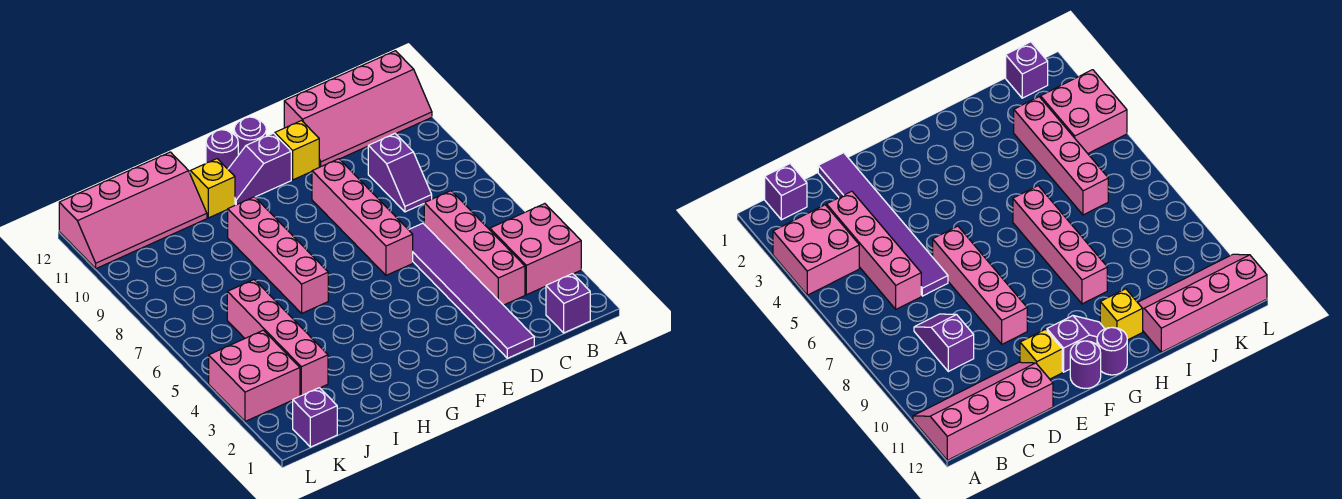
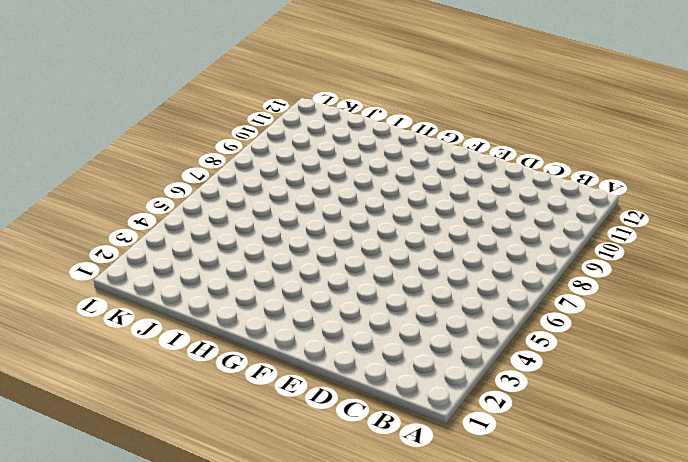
none -> pink 2x2 brick [490,204,581,295]
none -> pink 2x4 slope [284,51,432,167]
none -> purple 1x1 brick [546,274,590,333]

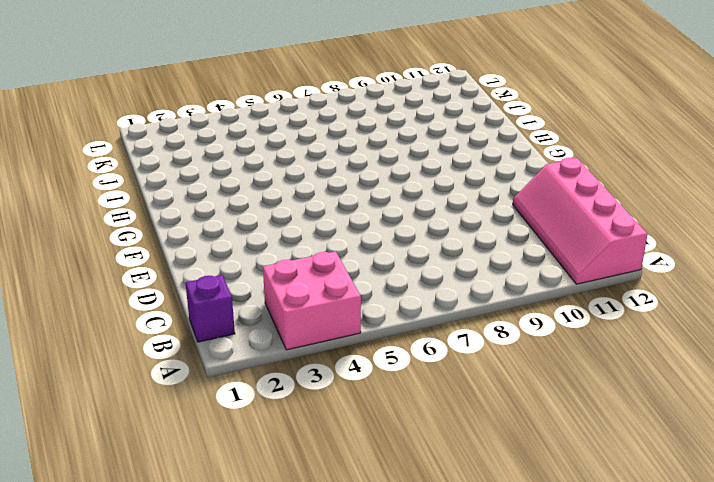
none -> pink 1x4 brick [424,191,525,305]
none -> purple 1x2 slope [368,134,432,212]
none -> purple 1x6 tile [409,223,534,358]

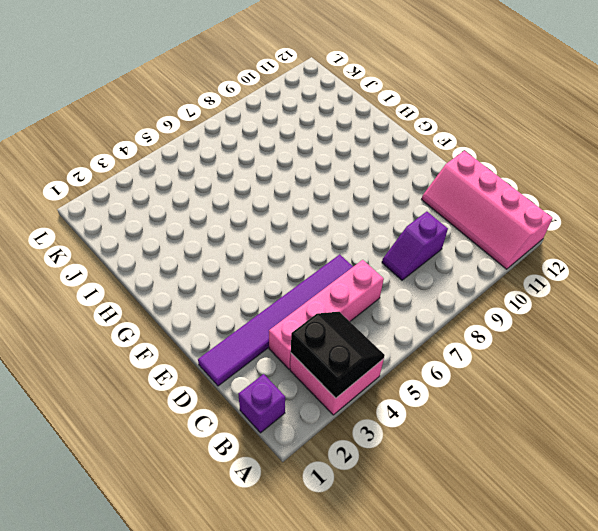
black 2x2 slope [291,312,385,398] -> none
none -> pink 1x4 brick [312,159,413,275]
none -> yellow 1x1 brick [275,121,319,180]
none -> purple 1x2 slope [228,133,291,205]

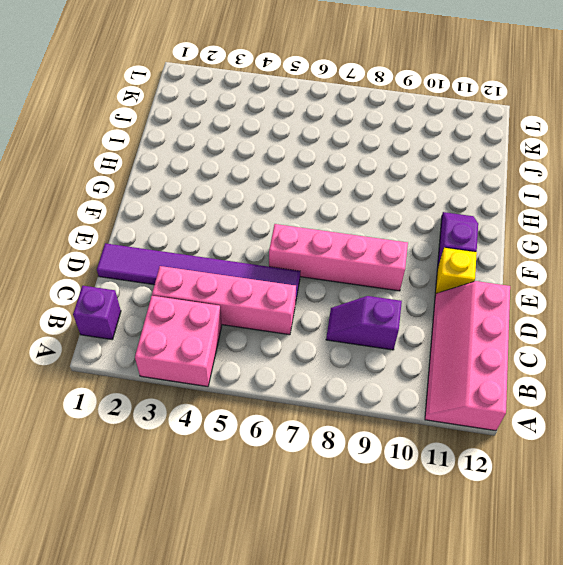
none -> purple 1x1 round brick [234,117,266,155]
none -> purple 1x1 round brick [206,130,238,169]
none -> pink 1x4 brick [228,197,328,313]

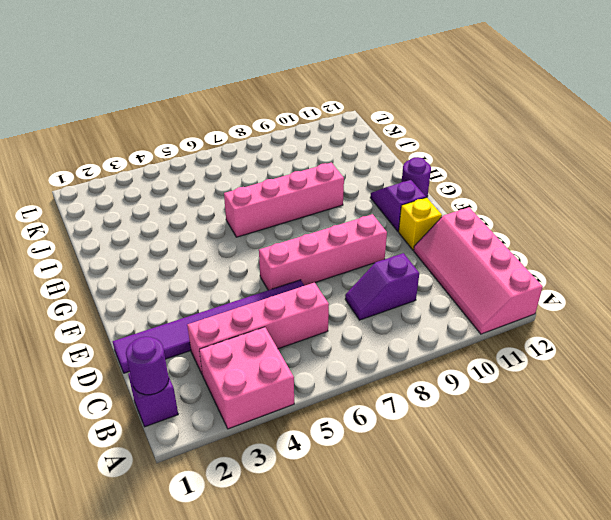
purple 1x1 round brick [126,337,169,395] -> purple 1x1 round brick moved to [234,117,266,155]
none -> yellow 1x1 brick [190,159,235,218]
none -> pink 2x4 slope [59,152,207,268]
none -> pink 1x4 brick [227,280,328,396]

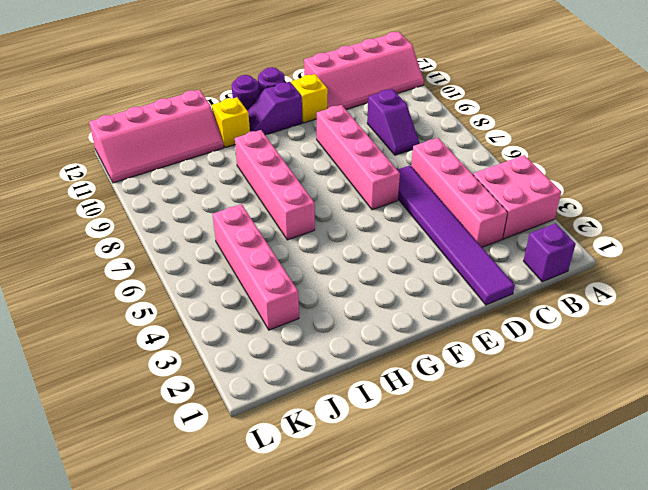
none -> purple 1x1 brick [293,388,337,447]
none -> pink 2x2 brick [209,330,300,421]

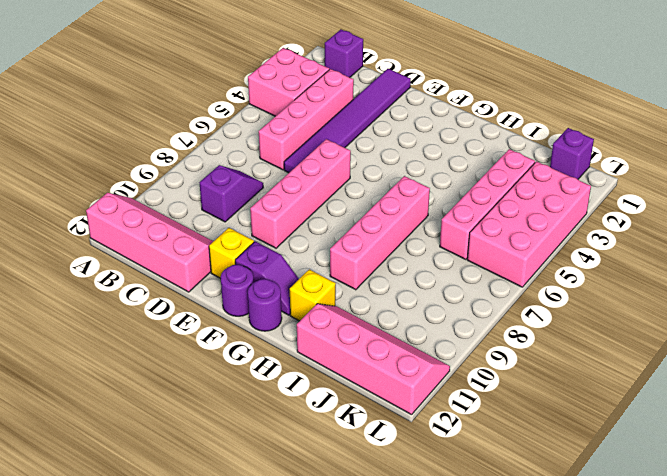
pink 2x4 brick [467,161,591,287] -> pink 2x2 brick [209,330,300,421]

